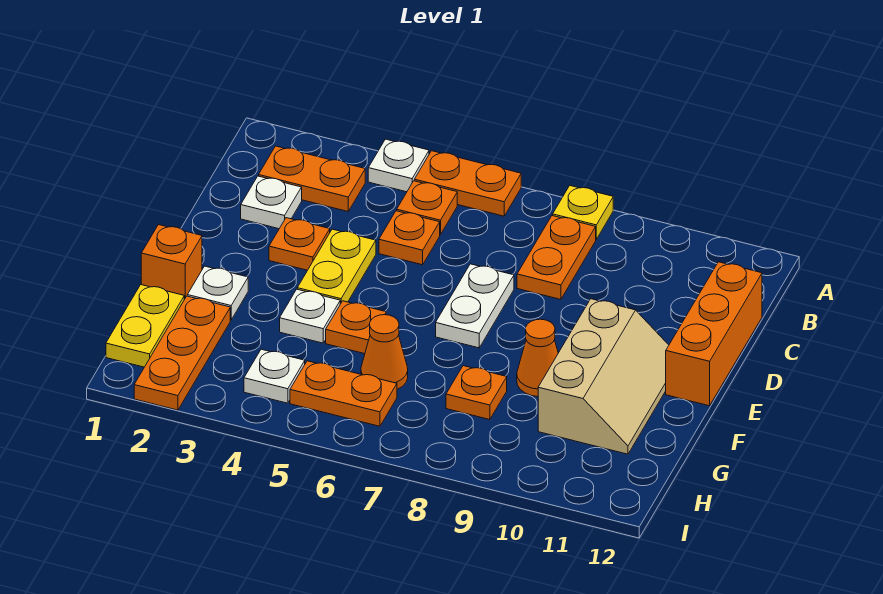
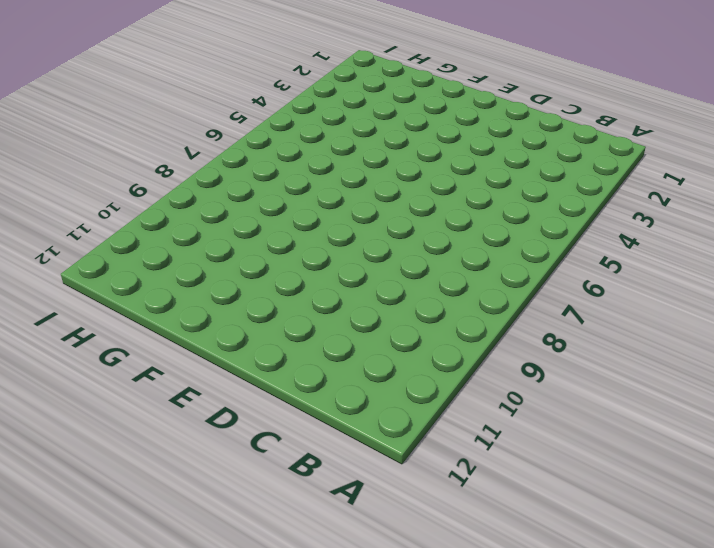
none -> white 1x1 plate [368,139,429,192]
none -> orange 1x2 plate [414,151,521,216]
none -> yellow 1x1 plate [553,186,613,239]

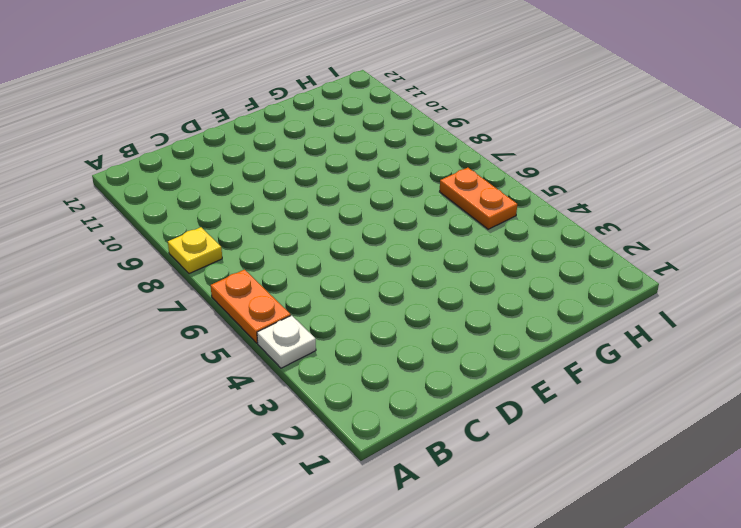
none -> orange 1x2 plate [259,146,365,211]
none -> orange 1x1 plate [397,181,457,235]
none -> orange 1x2 plate [517,216,596,299]

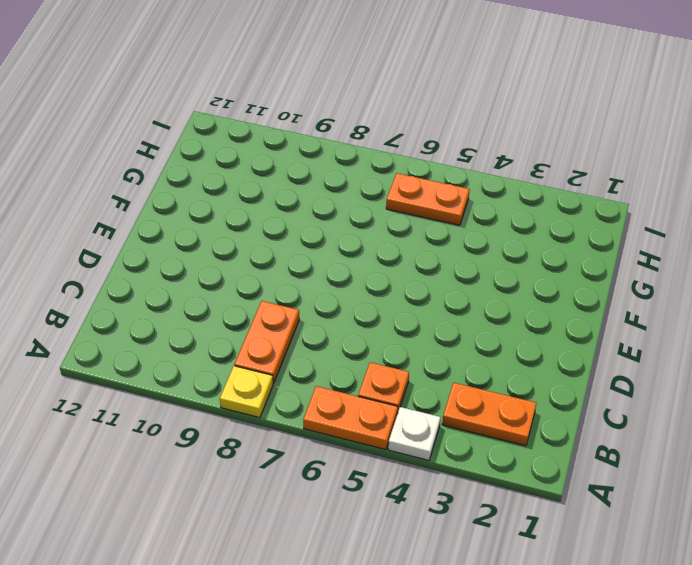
none -> white 1x1 plate [241,176,302,229]
none -> orange 1x1 plate [379,211,440,265]
none -> orange 1x3 brick [666,262,762,406]

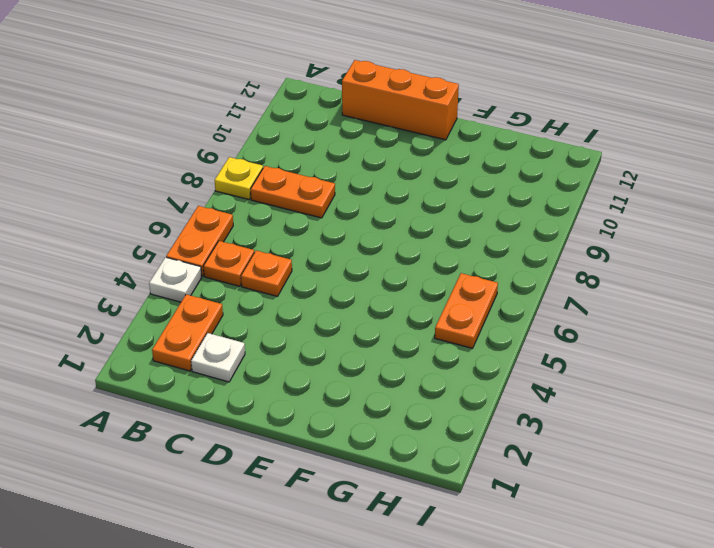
none -> orange 1x1 plate [269,218,330,270]
none -> yellow 1x2 plate [297,229,376,304]
none -> white 1x2 plate [436,264,514,348]

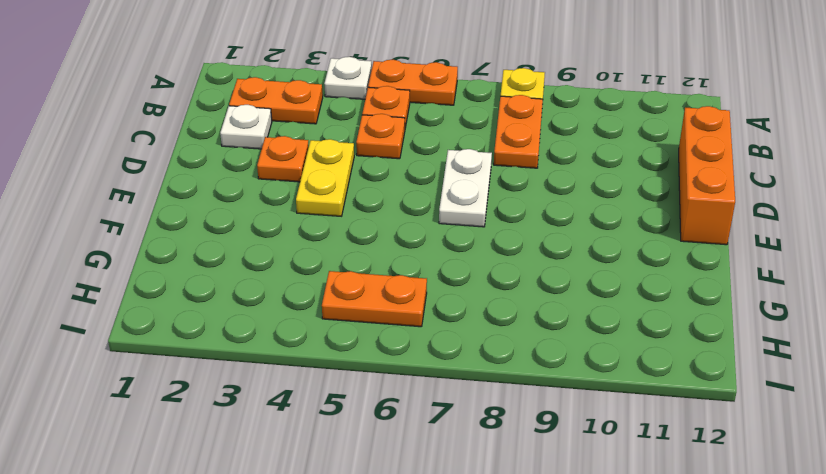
none -> tan 2x3 slope [538,299,669,454]
none -> orange 1x1 brick [141,225,202,299]
none -> white 1x1 plate [187,266,248,320]

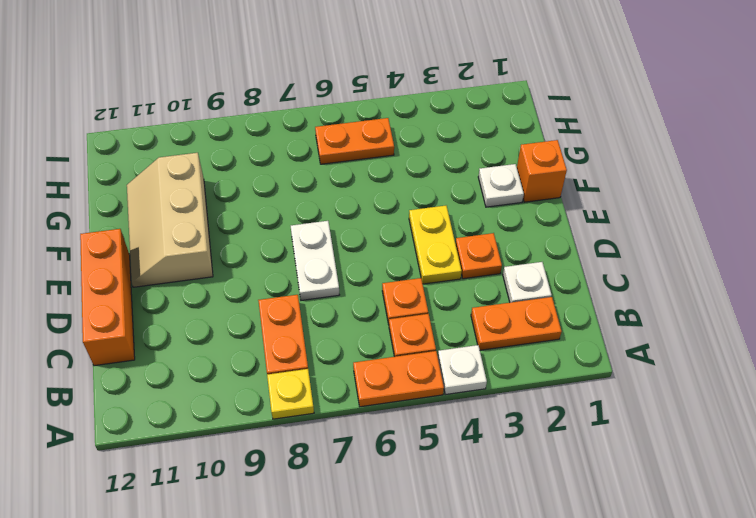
none -> white 1x1 plate [280,289,340,343]
none -> orange 1x1 plate [326,301,386,354]
none -> orange 1x1 cone [517,319,558,397]

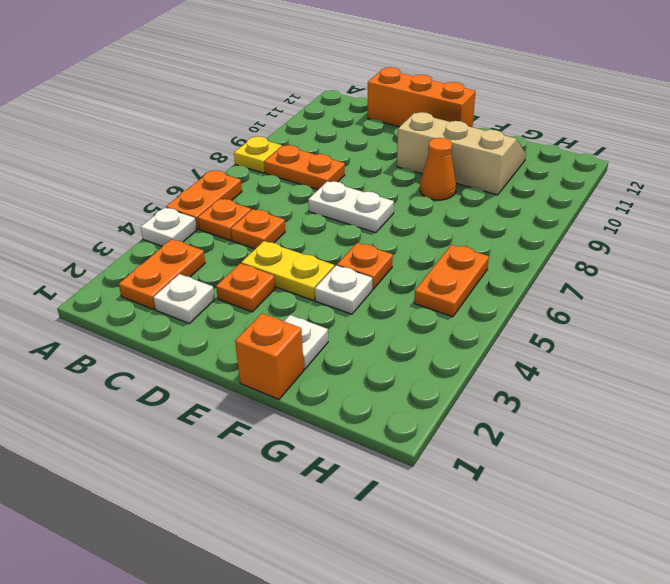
none -> yellow 1x2 plate [106,285,184,367]
none -> orange 1x3 plate [134,296,230,410]
none -> orange 1x1 cone [361,315,408,389]

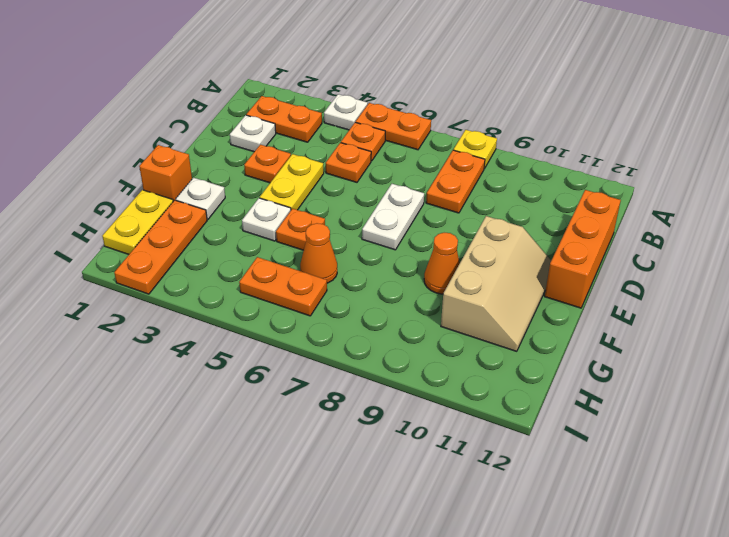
none -> orange 1x1 plate [446,366,507,420]
none -> white 1x1 plate [244,349,305,403]

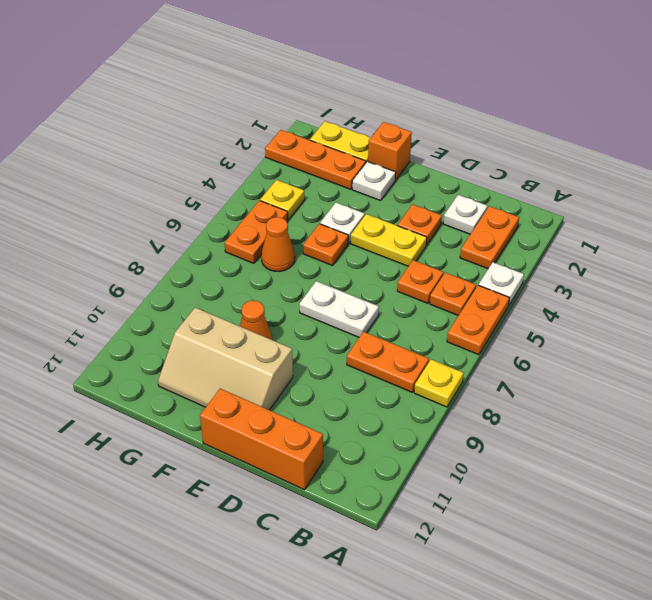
yellow 1x1 plate [260,180,305,220] -> white 1x1 plate [244,349,305,403]
none -> orange 1x1 plate [446,366,507,420]

